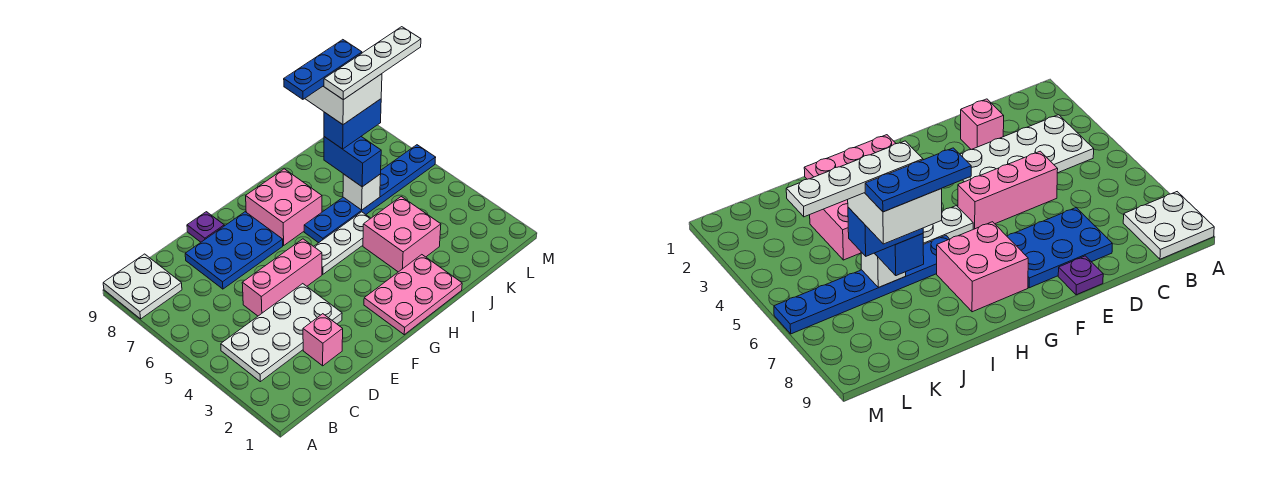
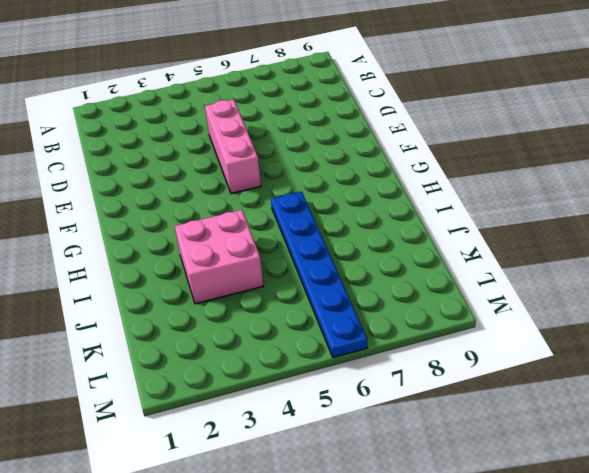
none -> white 2x2 plate [103,254,182,319]
none -> white 2x4 plate [221,284,342,382]
none -> pink 1x1 brick [303,314,343,366]

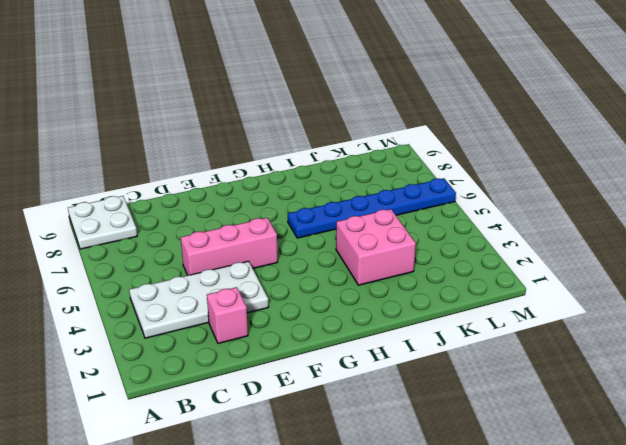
none -> blue 2x3 plate [185,212,283,289]
none -> purple 1x1 plate [187,212,224,242]
none -> pink 2x3 plate [364,255,462,335]

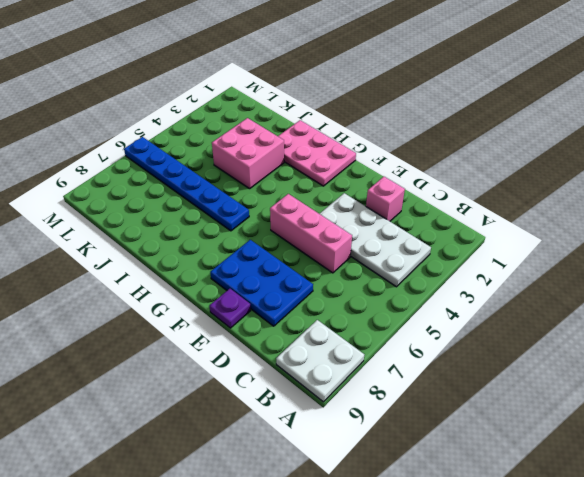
none -> white 1x3 plate [314,212,371,274]
none -> pink 2x2 brick [246,169,322,245]
none -> white 1x1 brick [343,174,381,210]

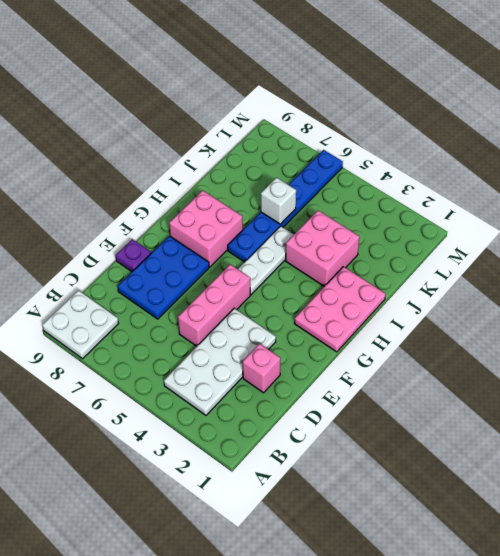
none -> blue 1x2 brick [324,137,381,187]
none -> blue 1x2 brick [324,99,381,149]
none -> white 2x2 brick [305,74,382,125]

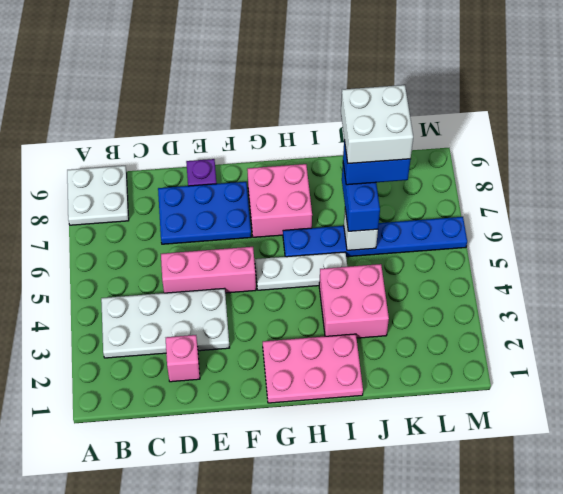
none -> blue 1x3 plate [284,40,362,99]
none -> white 1x4 plate [324,27,421,100]

